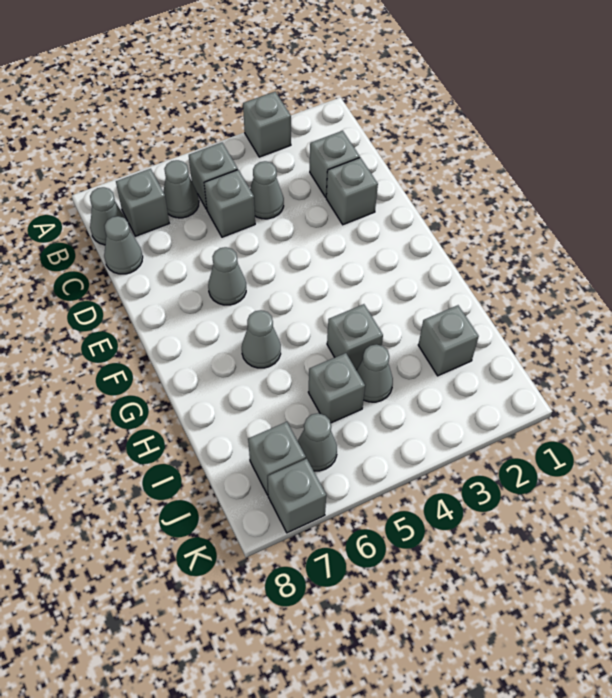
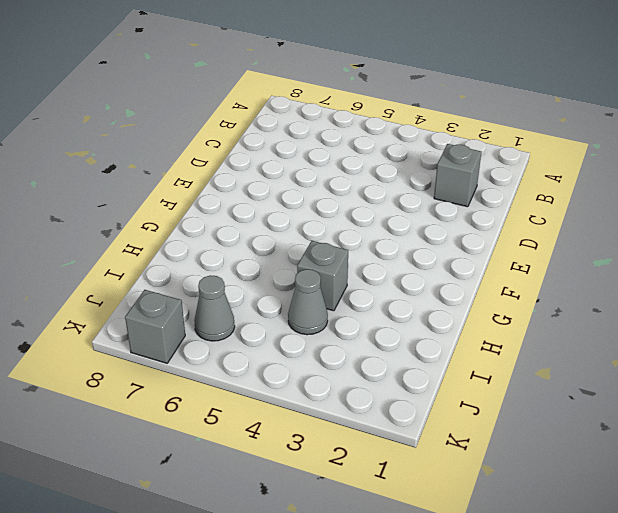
none -> grey 1x1 brick [243,92,291,157]
none -> grey 1x1 brick [189,143,238,209]
none -> grey 1x1 cone [163,160,199,218]

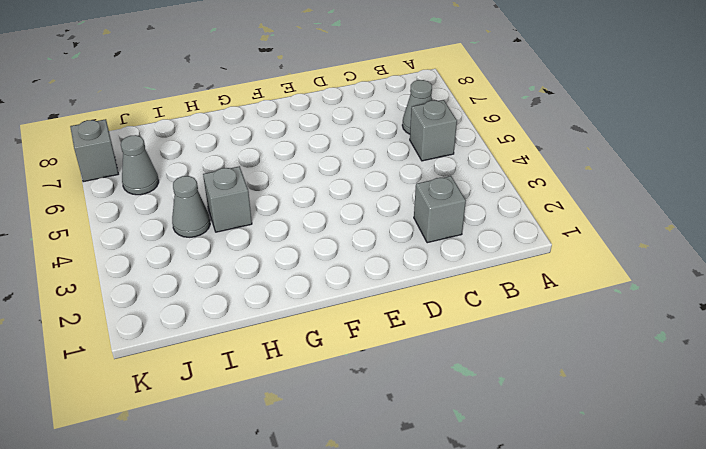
none -> grey 1x1 brick [243,92,291,157]
none -> grey 1x1 brick [116,169,169,236]
none -> grey 1x1 cone [90,187,126,245]

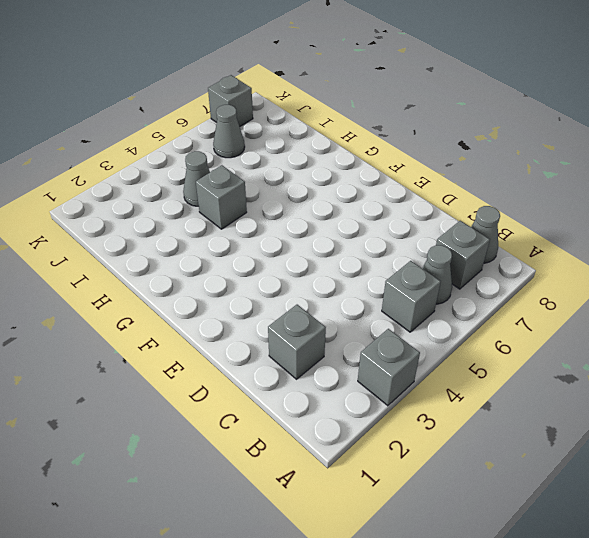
none -> grey 1x1 cone [250,161,284,219]
none -> grey 1x1 brick [204,170,255,237]
none -> grey 1x1 cone [104,216,143,274]

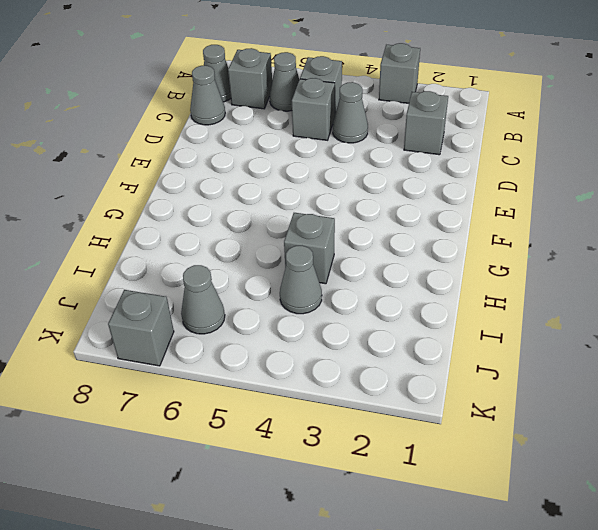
none -> grey 1x1 brick [326,158,378,225]
none -> grey 1x1 cone [208,247,246,305]
none -> grey 1x1 cone [242,310,281,368]

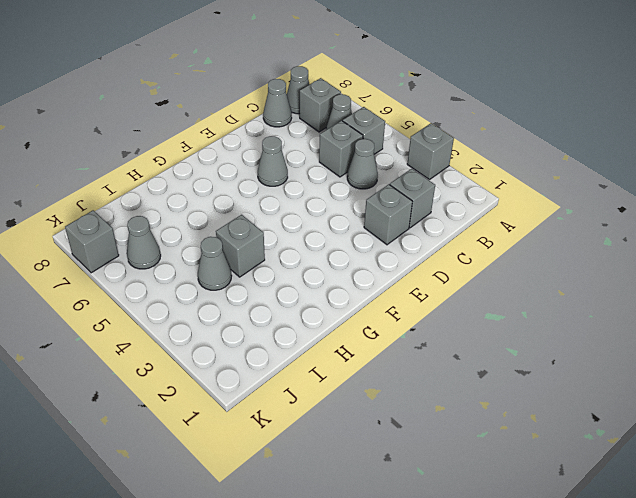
none -> grey 1x1 cone [242,310,281,368]
none -> grey 1x1 brick [418,305,479,376]
none -> grey 1x1 brick [308,353,365,423]

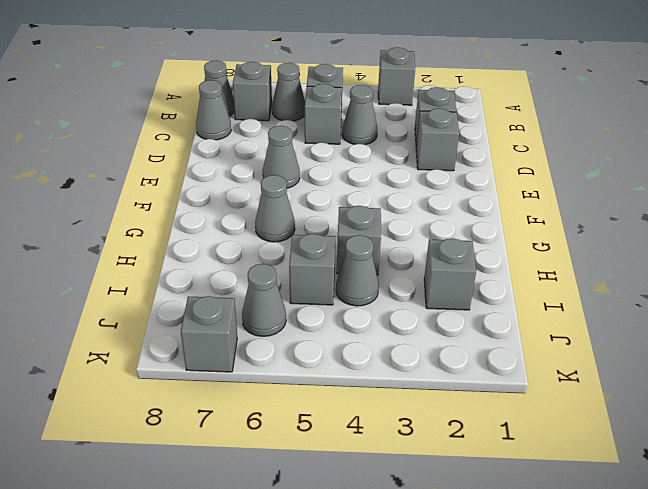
none -> grey 1x1 brick [248,422,306,495]

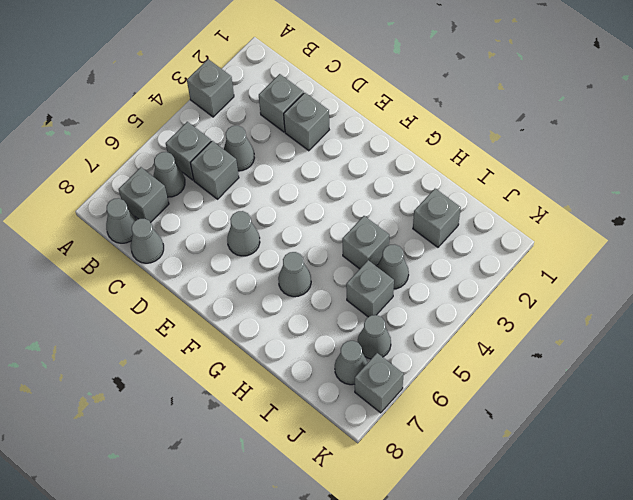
grey 1x1 cone [335,341,368,385] -> grey 1x1 brick [248,422,306,495]

